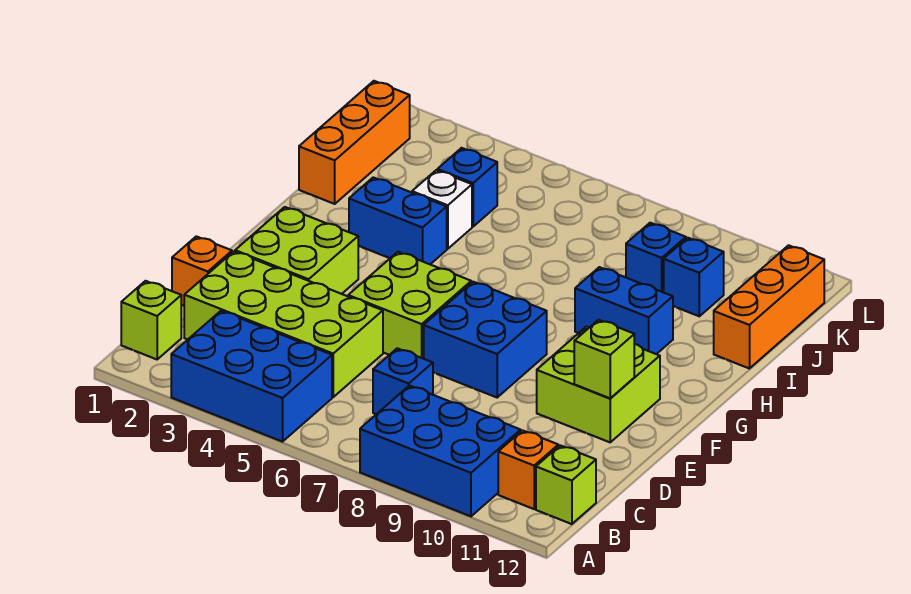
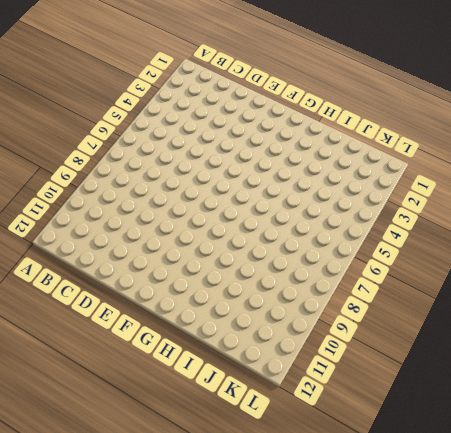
none -> blue 2x3 brick [171,311,332,442]
none -> blue 2x3 brick [360,386,521,516]
none -> lime 1x1 brick [121,281,181,359]

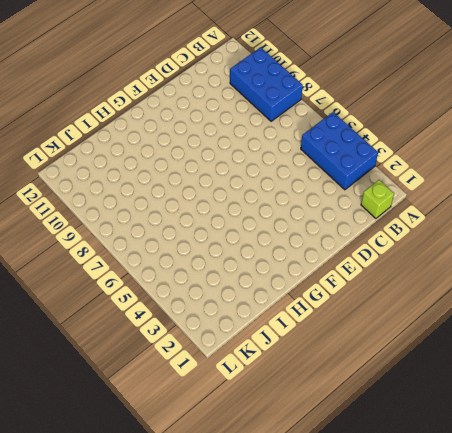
none -> orange 1x1 brick [498,430,558,509]
none -> lime 1x1 brick [536,445,596,524]
none -> lime 2x4 brick [184,251,383,397]

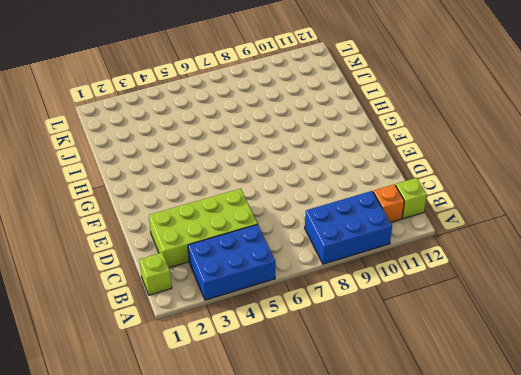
none -> blue 1x1 brick [373,348,433,414]
none -> orange 1x1 brick [172,236,232,306]
none -> lime 2x2 brick [235,207,358,294]

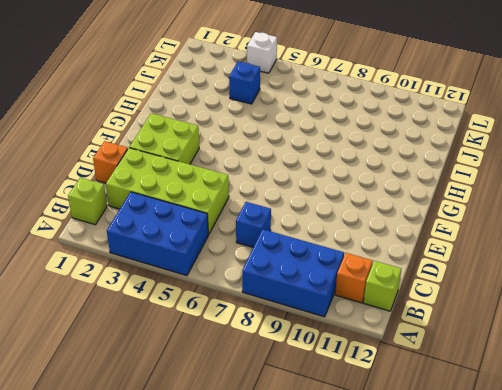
white 1x1 brick [247,32,277,73] -> white 1x1 brick moved to [412,170,472,249]
none -> lime 2x2 brick [348,252,471,359]
none -> blue 2x2 brick [424,282,547,397]
none -> lime 2x2 brick [537,327,660,442]

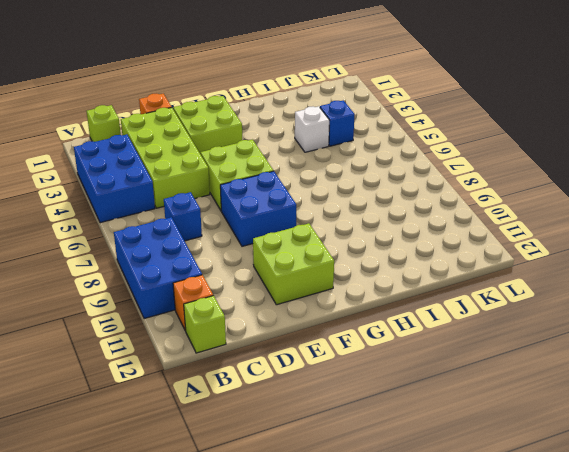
none -> blue 1x2 brick [349,177,447,264]
none -> blue 1x2 brick [575,267,673,354]
none -> orange 1x3 brick [299,81,410,204]

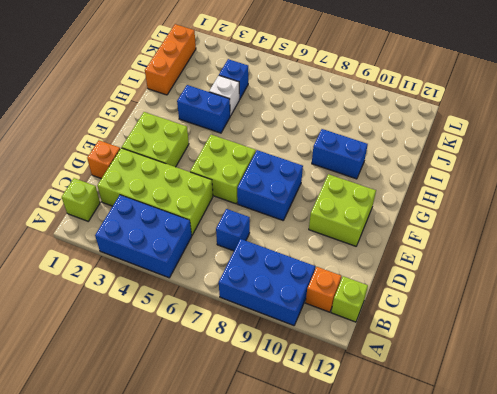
none -> orange 1x3 brick [714,245,824,369]
none -> blue 1x1 brick [626,223,686,292]
none -> blue 1x1 brick [664,238,724,316]

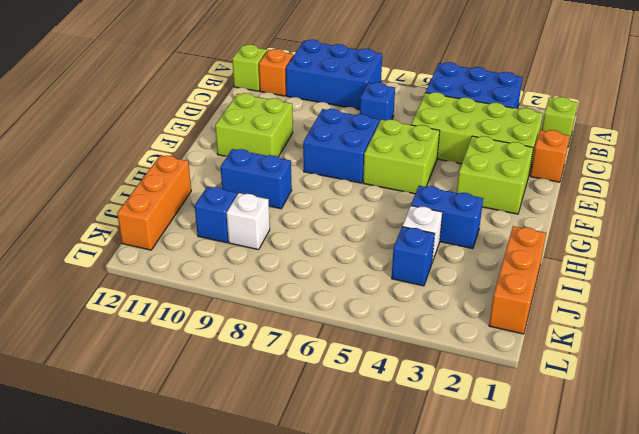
white 1x1 brick [226,193,270,250] -> blue 1x1 brick [626,223,686,292]
none -> lime 1x1 brick [574,320,634,398]

